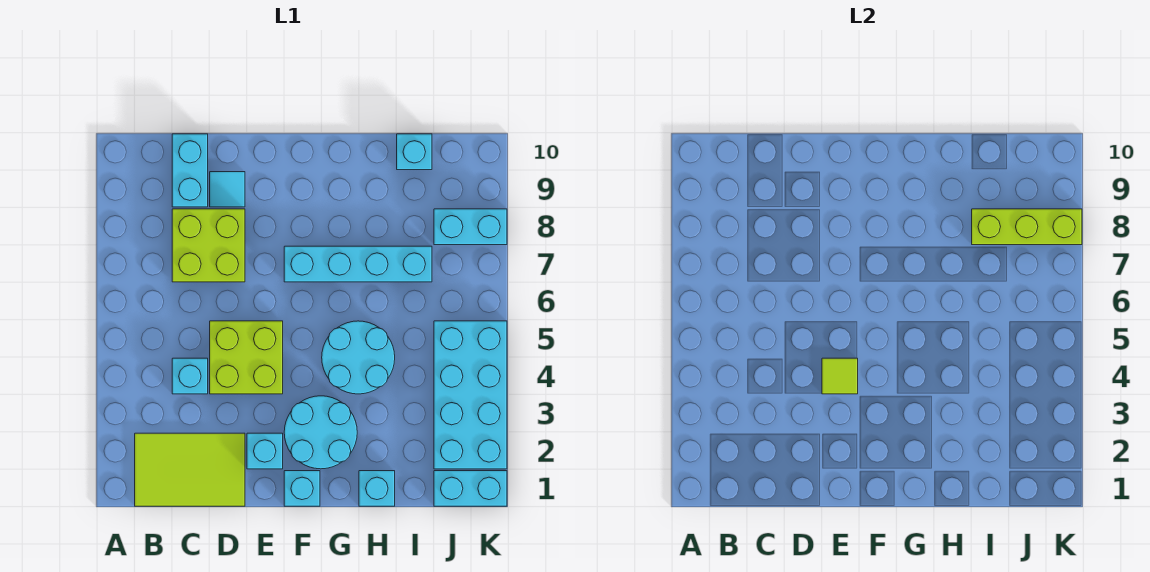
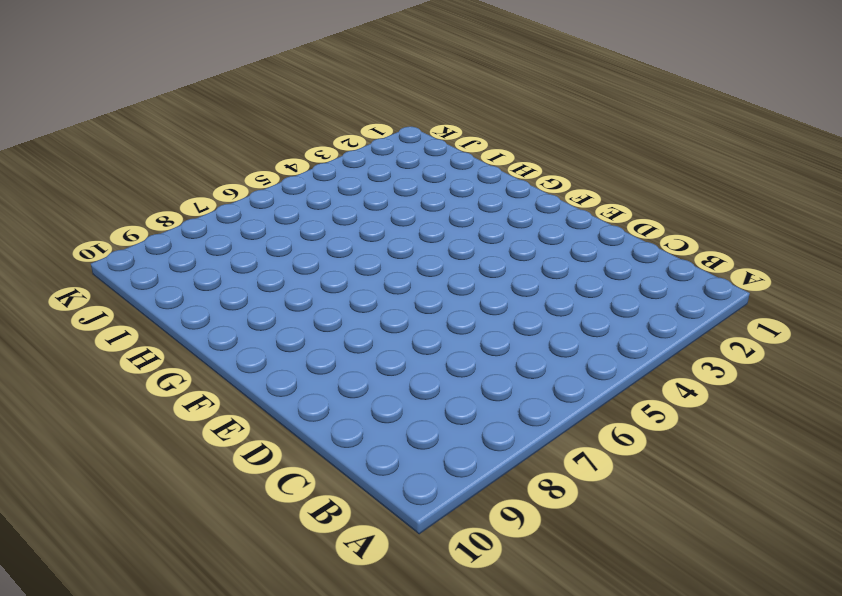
none -> lime 2x3 tile [135,433,245,506]
none -> cyan 1x1 brick [172,358,208,394]
none -> lime 2x2 brick [172,209,245,282]

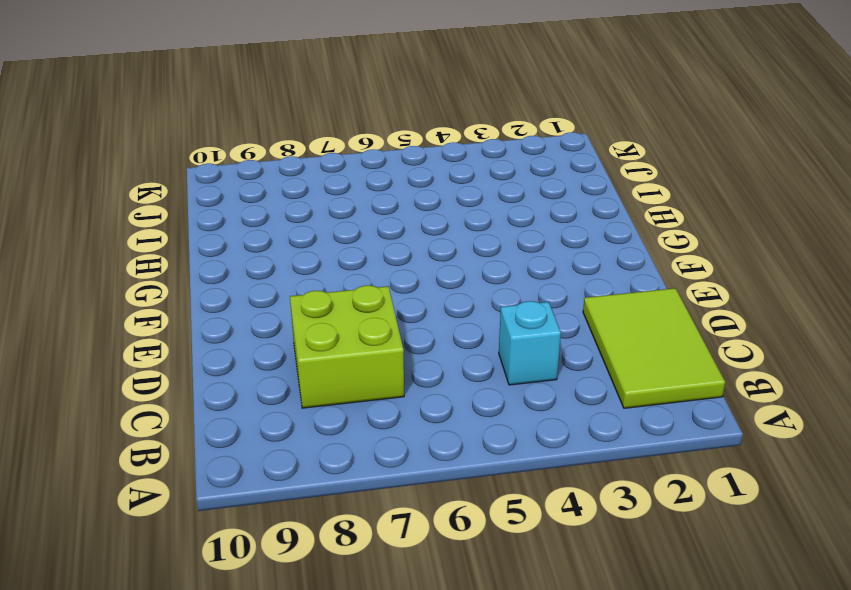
none -> cyan 1x2 brick [172,134,208,207]
none -> lime 2x2 brick [210,321,283,394]
none -> cyan 1x1 tile [210,172,245,207]

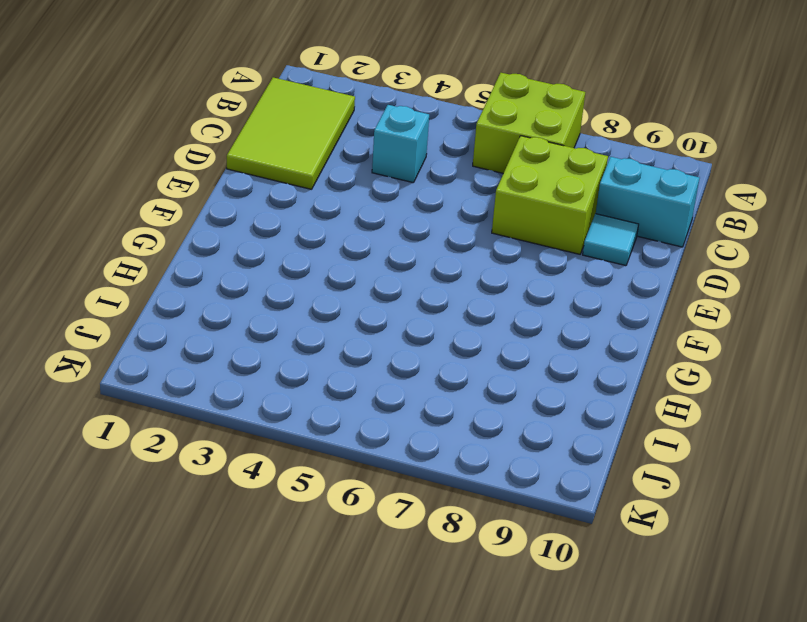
lime 2x2 brick [473,73,585,173] -> lime 2x2 brick moved to [210,321,283,394]
none -> cyan 1x1 brick [247,433,283,469]
none -> cyan 1x1 brick [284,471,320,506]
none -> cyan 2x2 round brick [284,396,357,469]

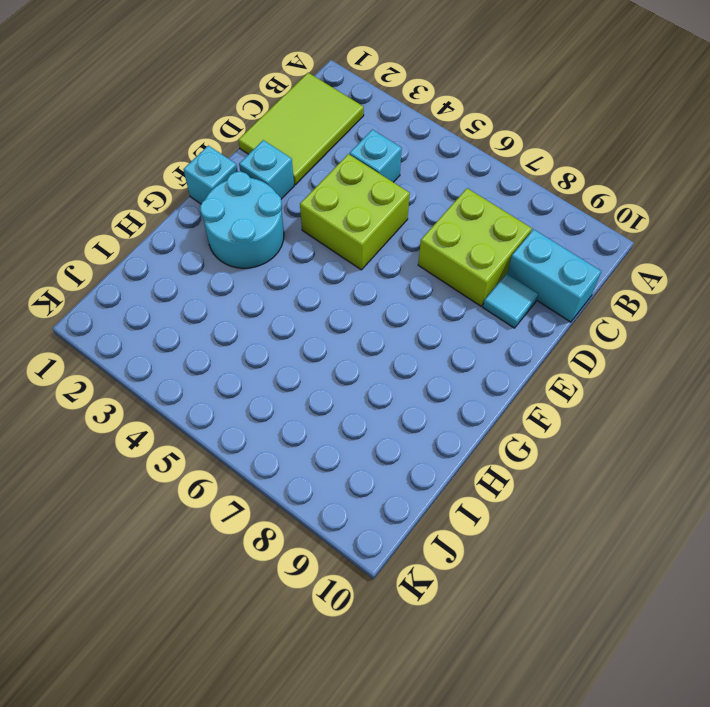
none -> cyan 1x4 brick [284,246,432,282]
none -> cyan 2x2 round brick [322,321,395,394]
none -> cyan 1x1 brick [359,471,395,506]

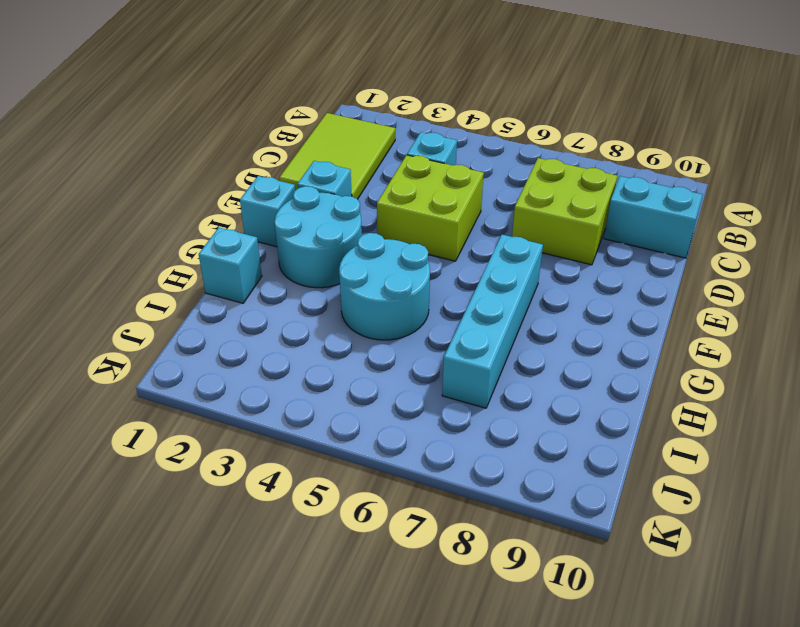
none -> cyan 1x1 tile [210,172,245,207]
none -> cyan 1x1 brick [397,134,432,170]
none -> cyan 1x2 brick [434,471,507,506]

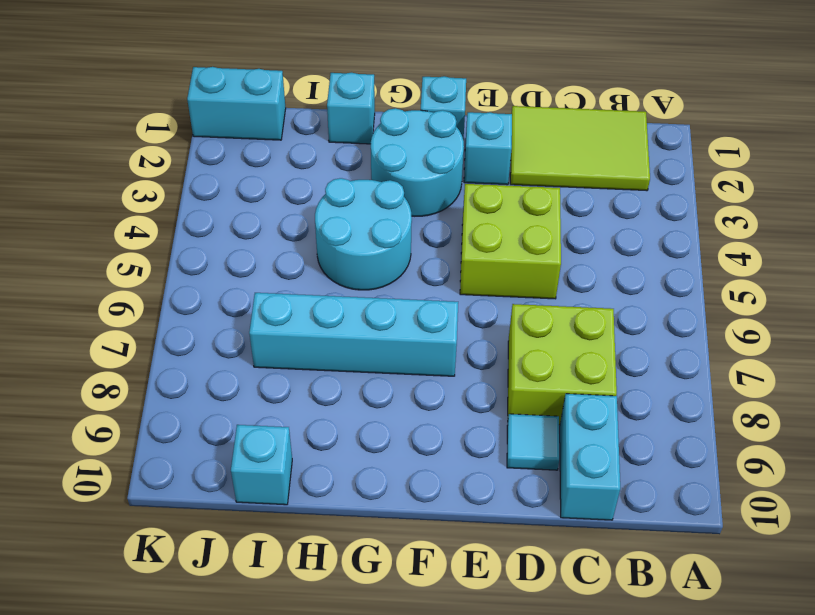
none -> cyan 1x1 brick [172,358,208,394]
none -> cyan 2x4 brick [434,321,507,469]
none -> cyan 1x2 brick [434,209,507,245]

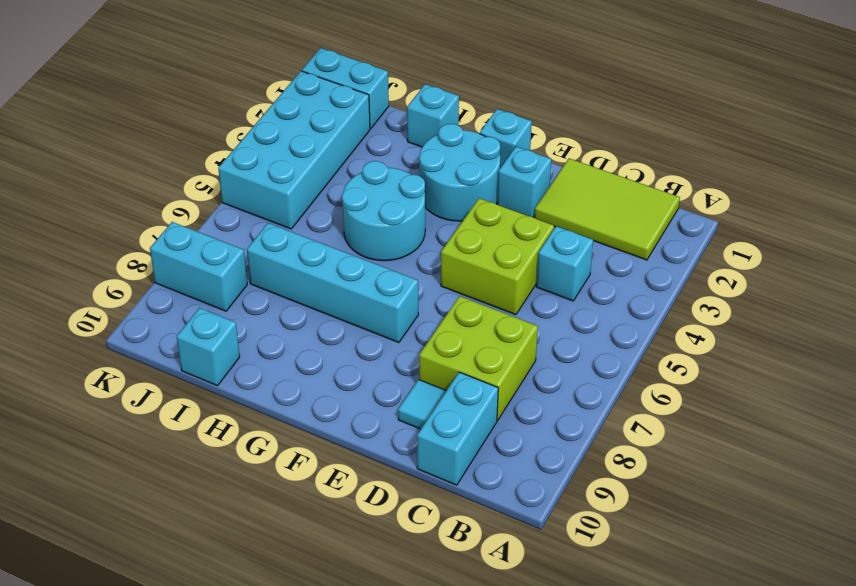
none -> lime 1x1 tile [822,358,858,394]
none -> lime 1x3 brick [972,209,1082,245]

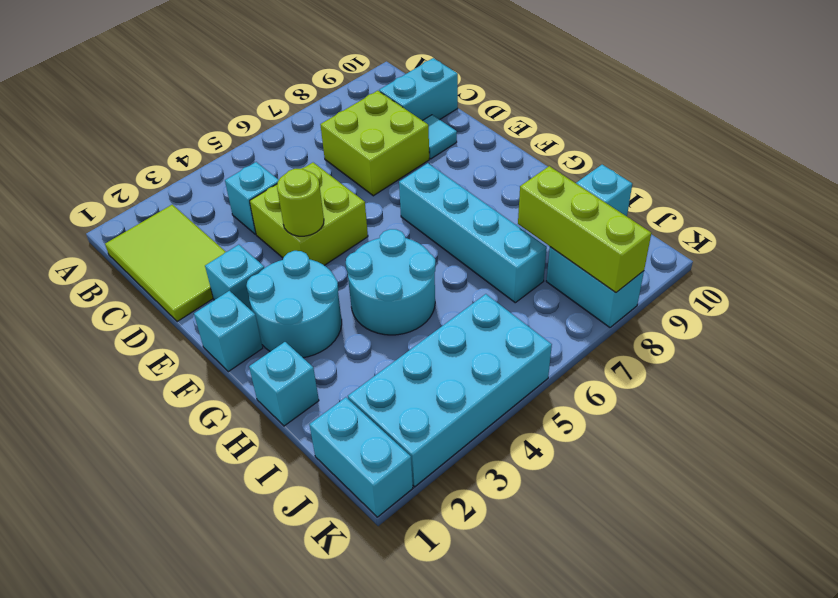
lime 1x1 round brick [277,169,324,236] -> lime 1x1 tile [822,358,858,394]

